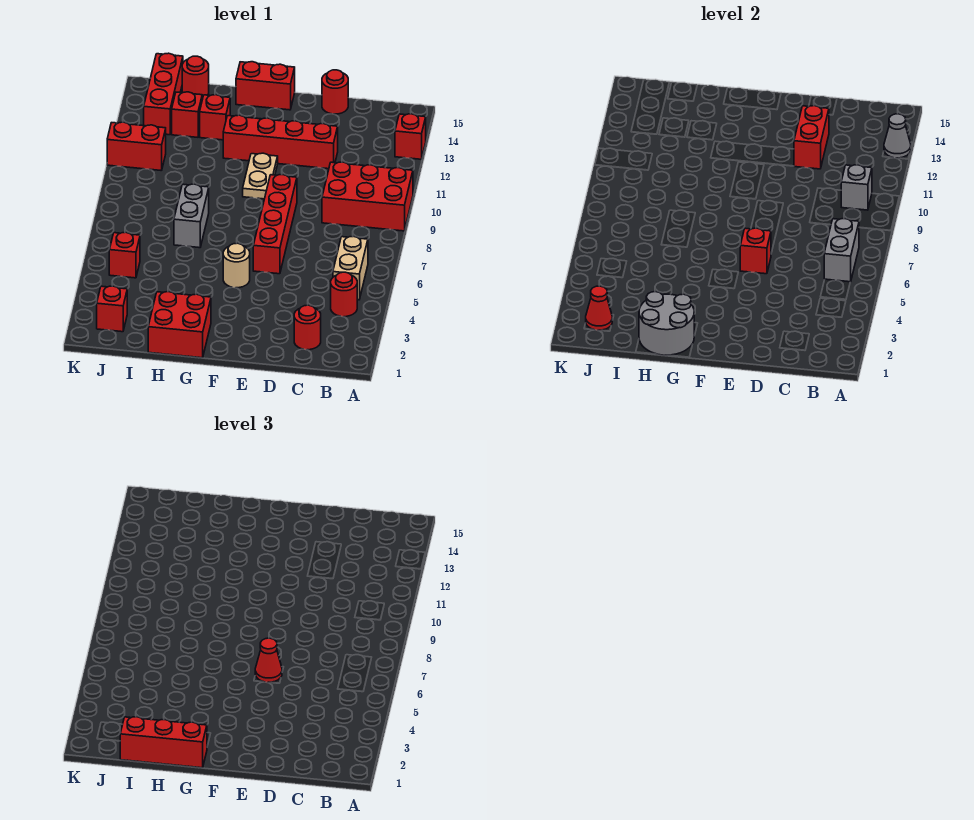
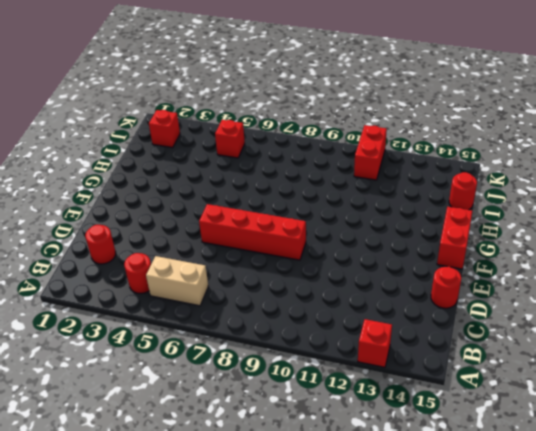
none -> red 2x3 brick [322,162,413,231]
none -> red 1x4 brick [223,115,338,169]
none -> tan 1x1 round brick [223,243,250,288]

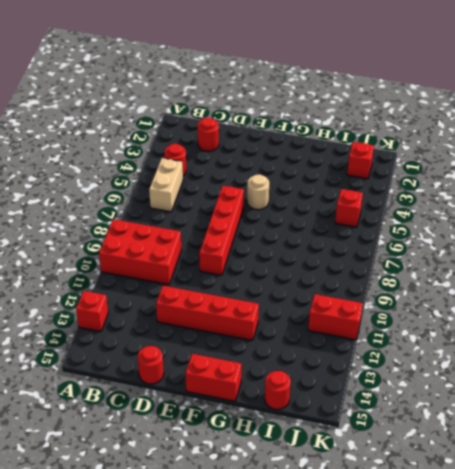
none -> tan 1x2 plate [243,153,278,199]
none -> red 2x2 brick [148,292,211,358]
none -> grey 1x2 brick [174,184,209,248]

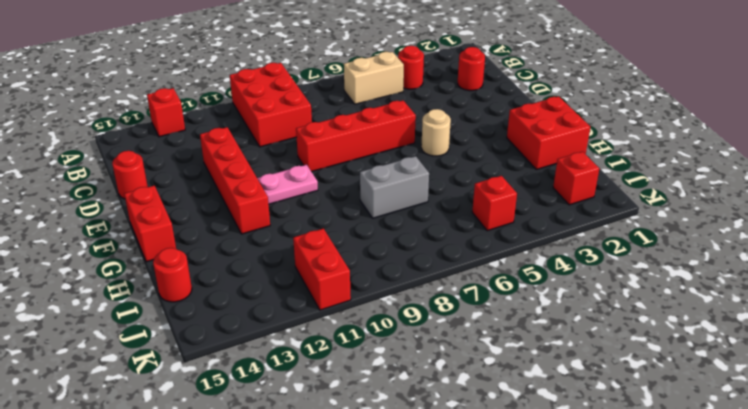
pink 1x2 plate [257,165,318,204] -> tan 1x2 plate [243,153,278,199]
none -> red 1x1 brick [200,95,230,140]
none -> red 1x1 brick [172,92,202,137]
none -> red 1x3 brick [144,53,183,135]

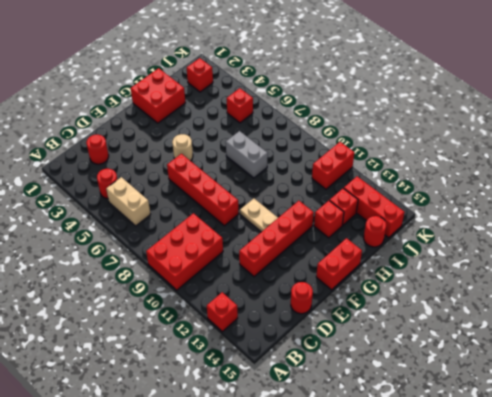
none -> grey 1x1 cone [884,114,911,158]
none -> grey 1x2 brick [824,219,859,282]
none -> grey 1x1 brick [841,165,872,210]

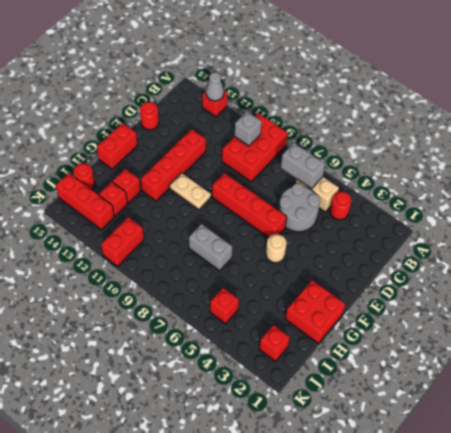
grey 2x2 round brick [279,183,320,232] -> grey 2x2 round brick moved to [639,292,694,355]
none -> red 1x1 round brick [294,305,321,350]
none -> red 1x2 brick [794,106,829,169]
none -> red 1x1 brick [740,228,771,274]

